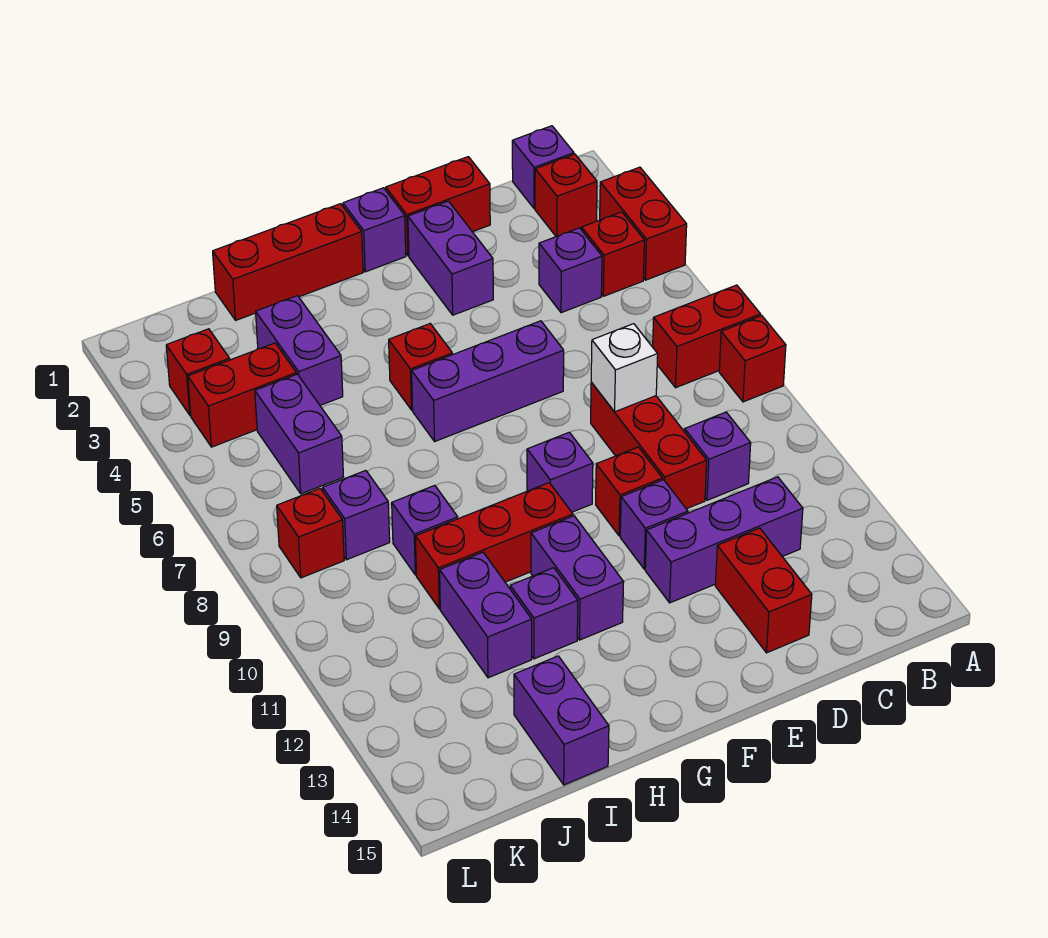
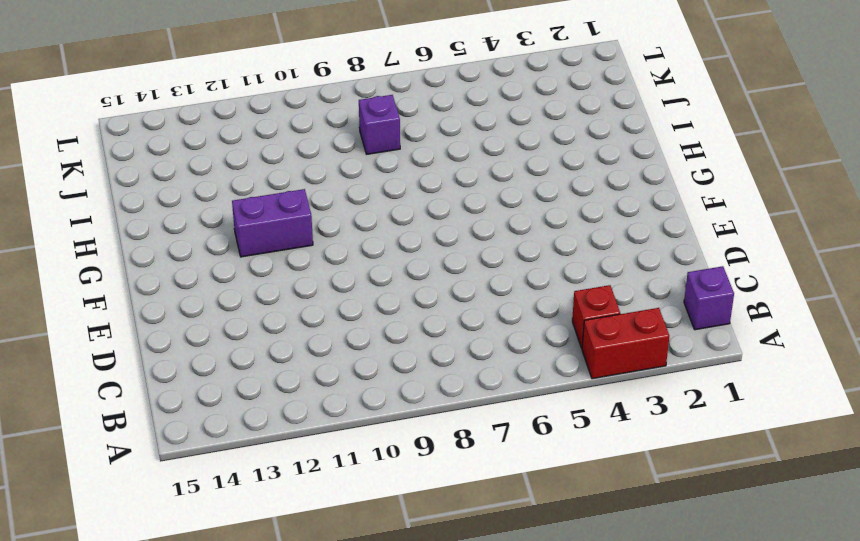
none -> red 1x2 brick [653,285,761,388]
none -> red 1x1 brick [719,316,786,402]
none -> red 1x1 brick [535,154,597,237]
none -> purple 1x1 brick [539,228,602,313]

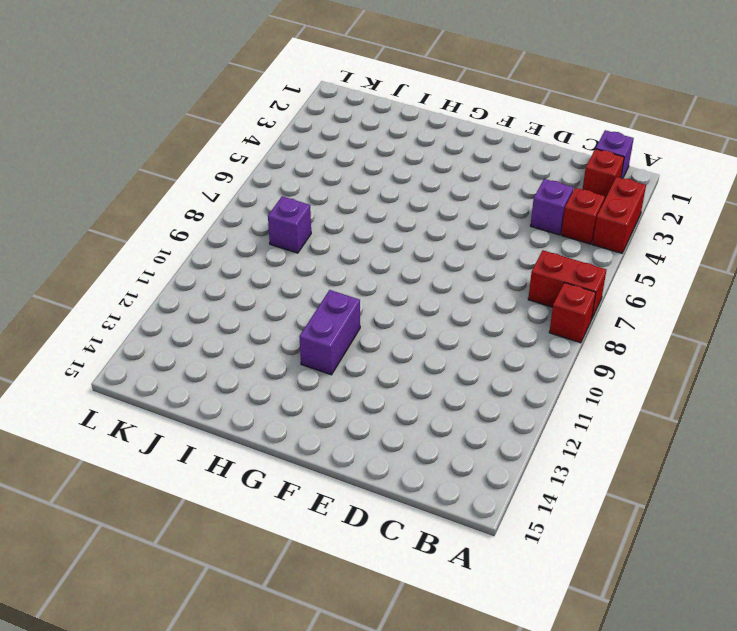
none -> purple 1x1 brick [685,412,751,500]
none -> purple 1x3 brick [645,477,803,603]
none -> red 1x2 brick [386,157,490,256]
none -> red 1x3 brick [591,382,707,509]

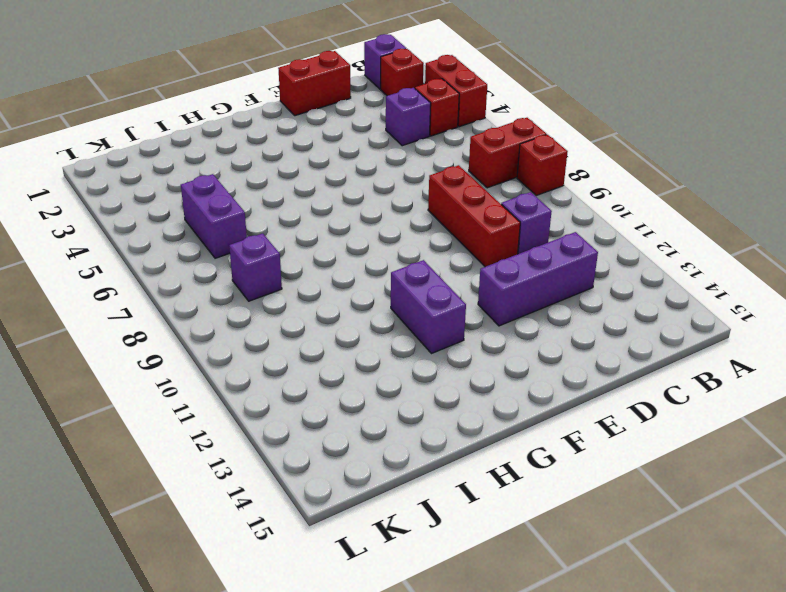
none -> red 1x2 brick [715,528,812,653]
none -> purple 1x2 brick [408,201,493,315]
none -> purple 1x3 brick [412,321,564,441]
none -> red 1x1 brick [596,447,662,536]

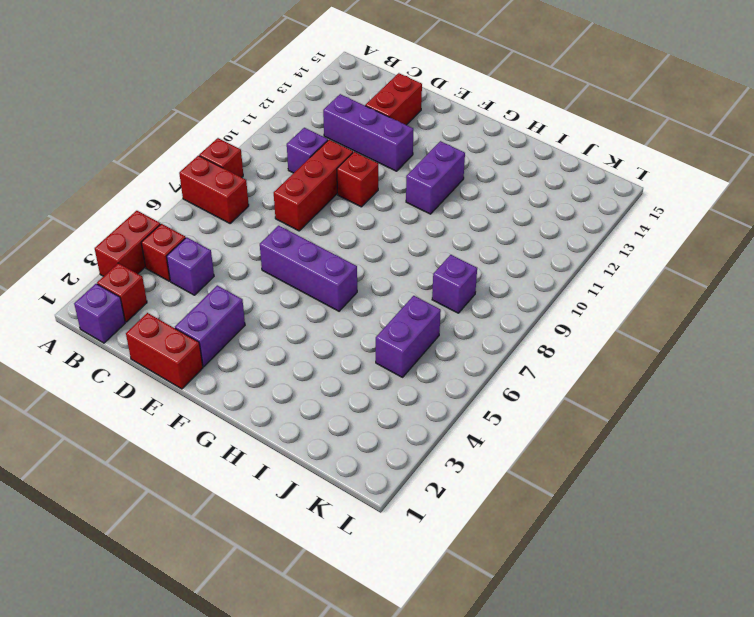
none -> purple 1x1 brick [620,480,688,569]
none -> purple 1x1 brick [343,188,406,272]
none -> purple 1x1 brick [527,432,593,512]
none -> red 1x3 brick [213,204,363,320]

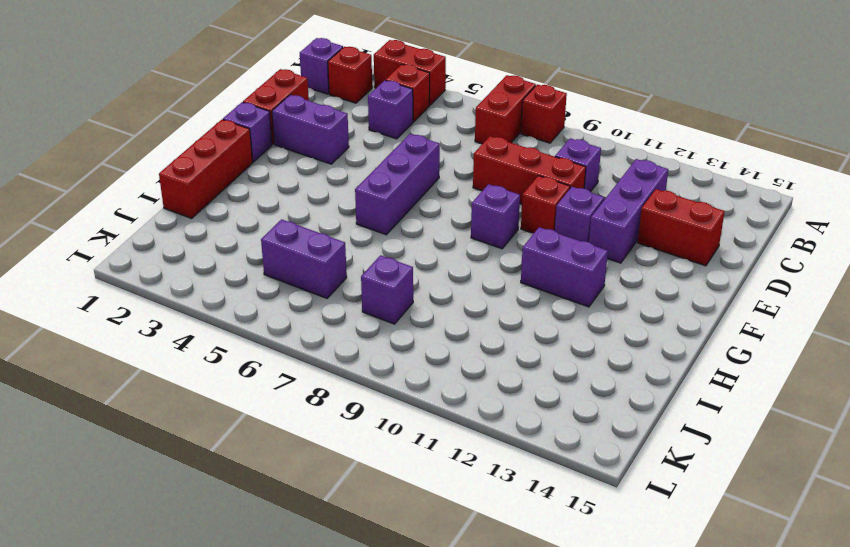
none -> red 1x1 brick [389,324,452,410]
none -> red 1x3 brick [415,483,573,609]
none -> purple 1x1 brick [510,568,578,659]
none -> purple 1x2 brick [256,296,343,405]

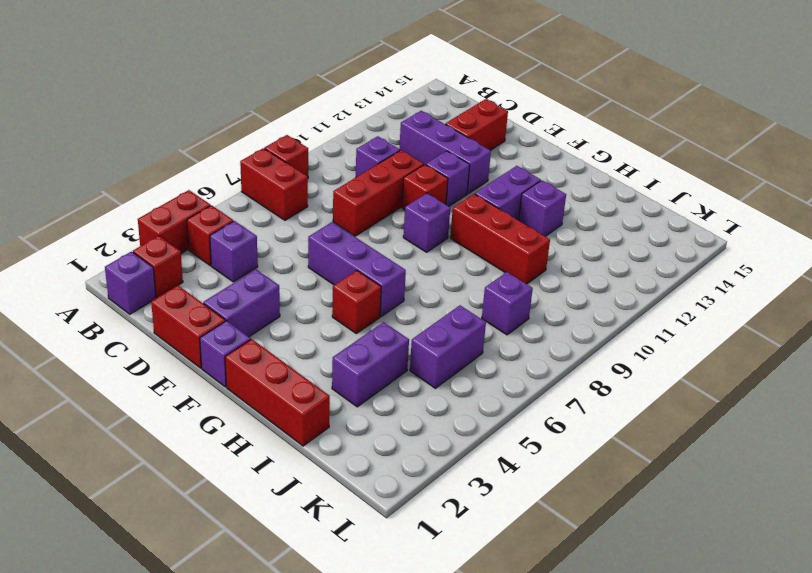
none -> purple 1x1 brick [392,485,458,575]
none -> purple 1x2 brick [440,552,532,678]
none -> purple 1x2 brick [514,656,609,785]
none -> red 1x2 brick [188,343,297,447]

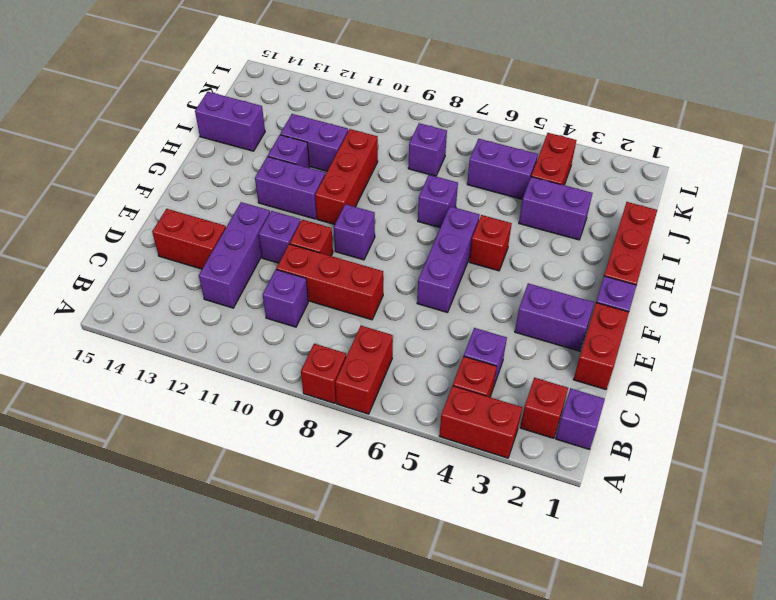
purple 1x1 brick [418,175,458,228] -> purple 1x1 brick moved to [392,485,458,575]
none -> red 1x1 brick [166,329,230,415]
none -> red 1x1 brick [277,488,344,578]
none -> white 1x1 brick [591,324,658,412]

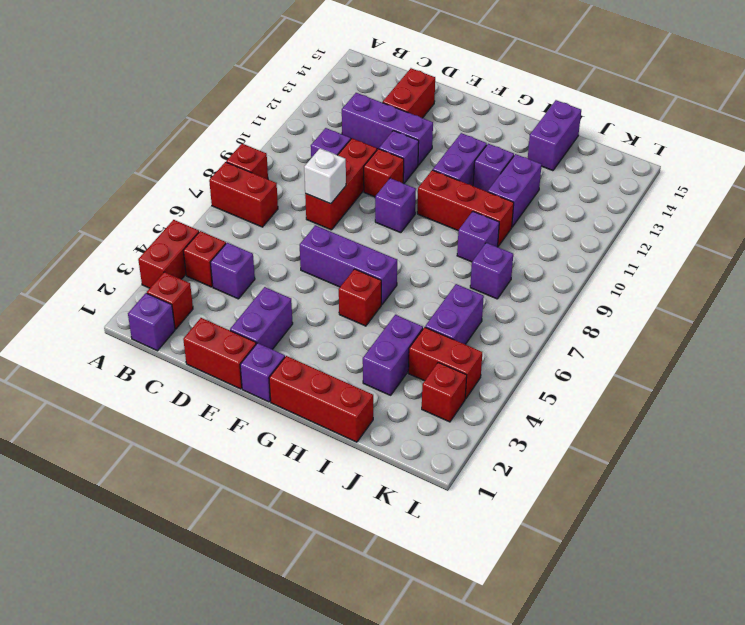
none -> red 1x1 brick [277,488,344,578]

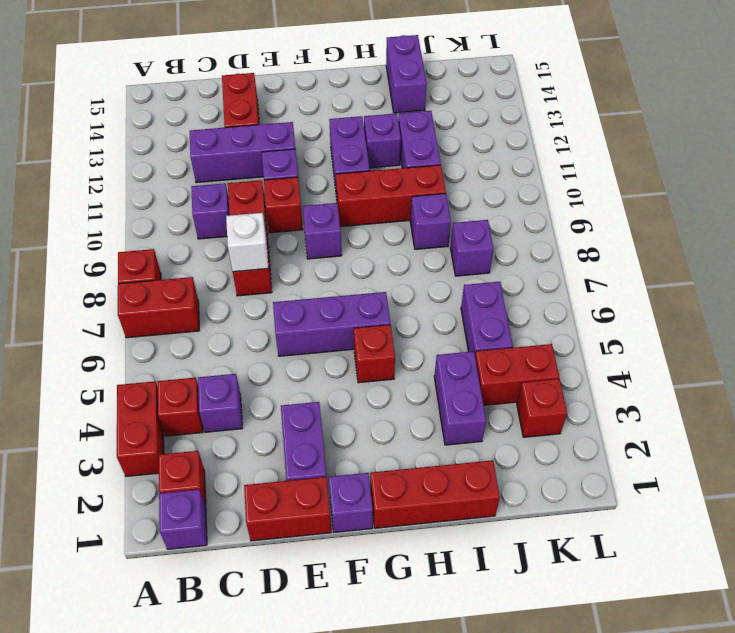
none -> red 1x1 brick [277,488,344,578]

